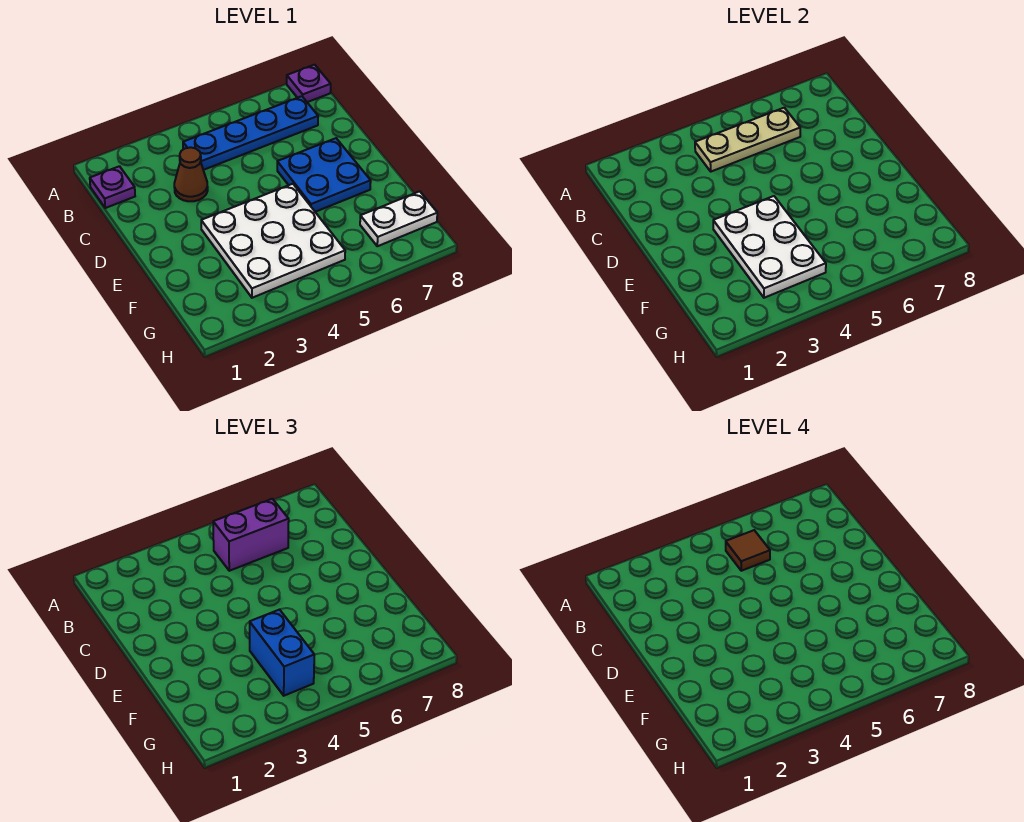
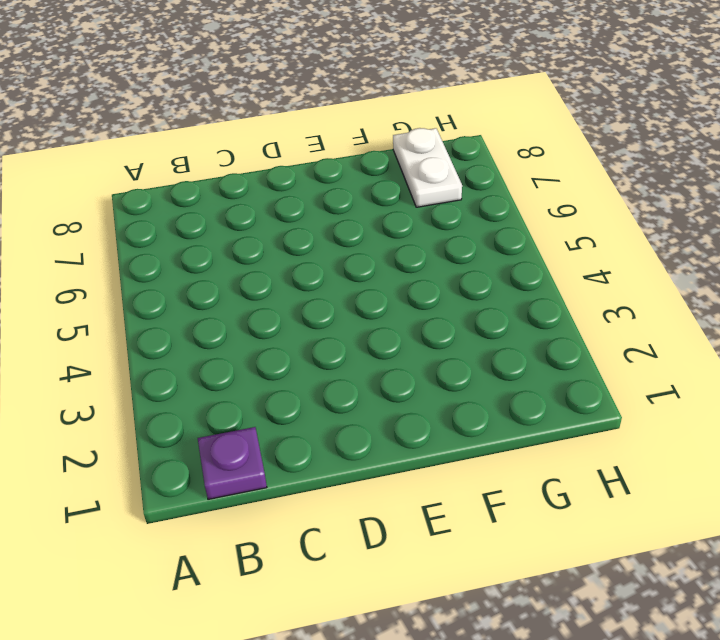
none -> purple 1x1 plate [287,65,331,102]
none -> blue 1x4 plate [183,96,318,170]
none -> brown 1x1 cone [174,147,208,201]

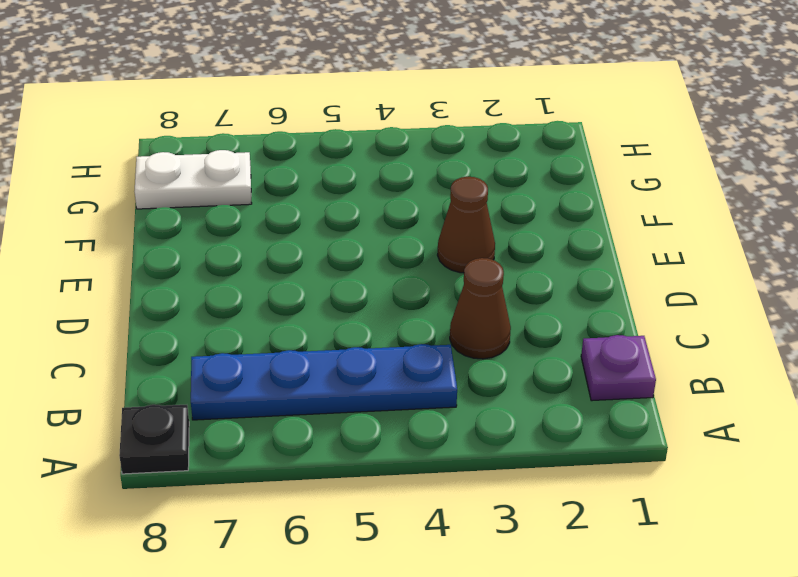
black 1x1 plate [119,405,189,474] -> purple 1x1 plate [287,65,331,102]
brown 1x1 cone [438,177,495,273] -> white 3x3 plate [201,184,345,298]
none -> blue 2x2 plate [277,138,371,212]
none -> tan 1x3 plate [695,108,800,172]
none -> white 2x3 plate [713,196,826,298]

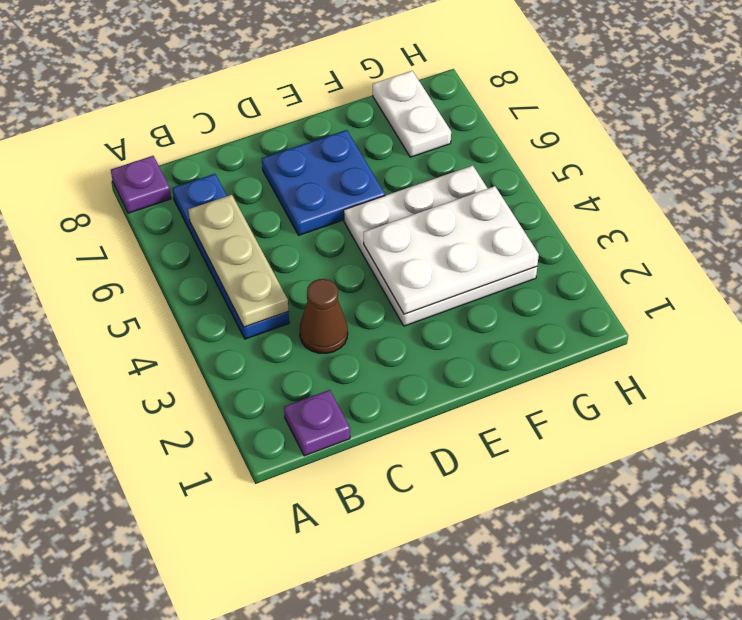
none -> purple 1x2 brick [213,499,289,571]
none -> blue 1x2 brick [250,610,314,696]
none -> brown 1x1 tile [726,530,770,571]

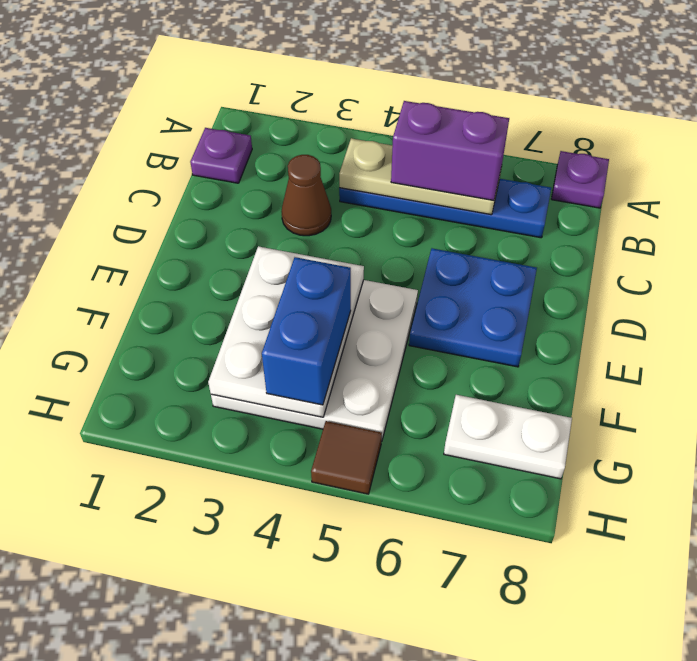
brown 1x1 tile [311,421,382,494] -> brown 1x1 tile moved to [726,530,770,571]

